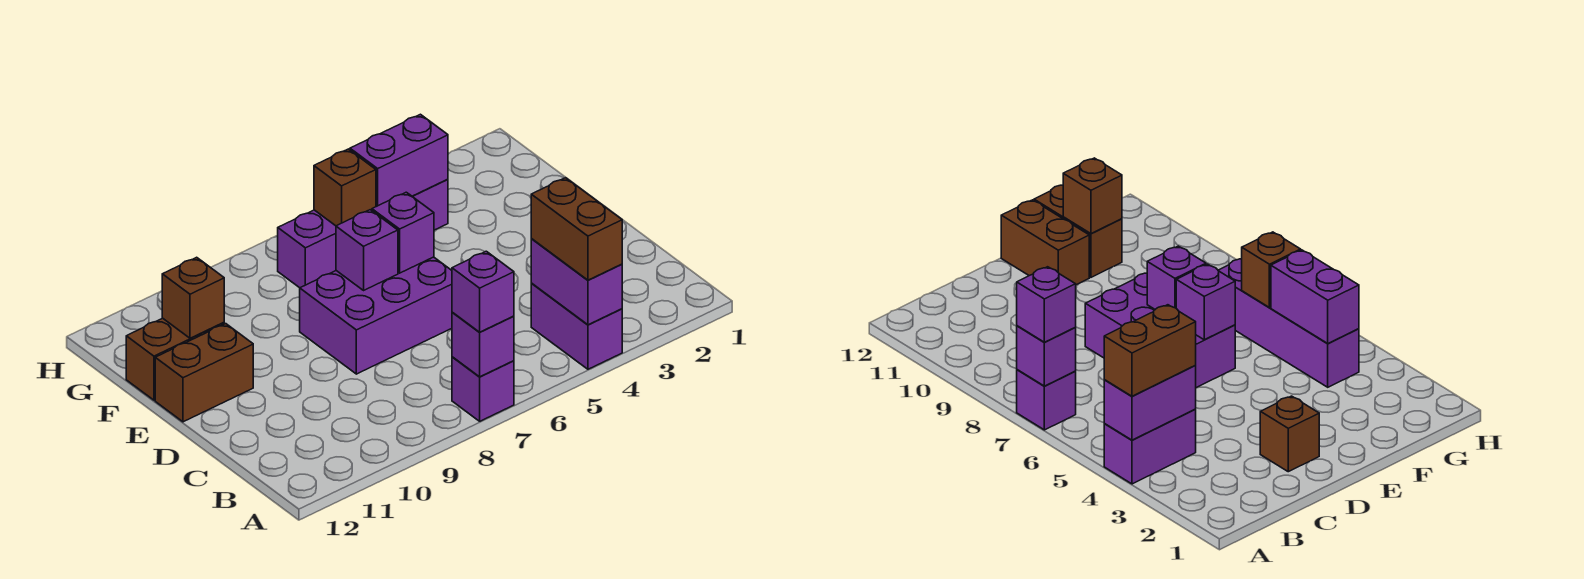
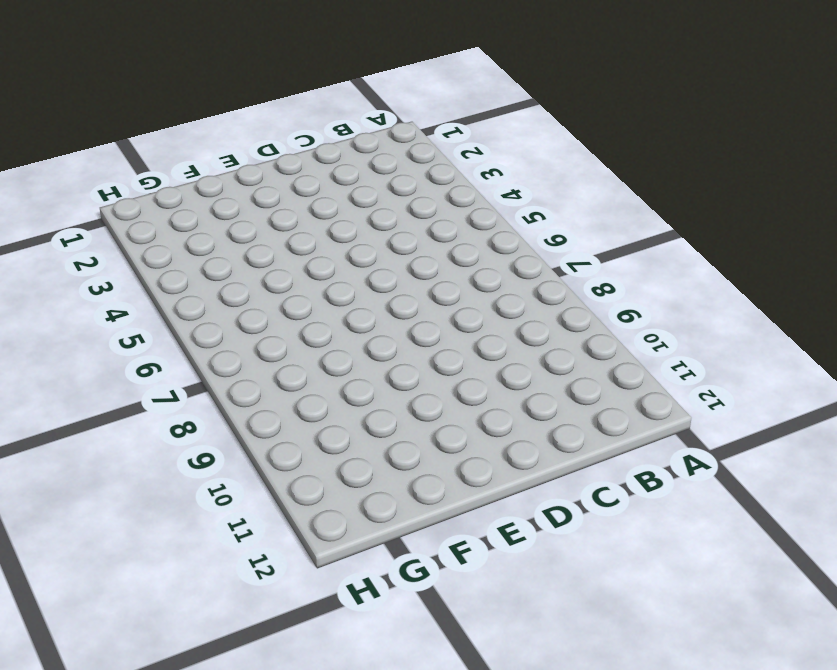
none -> purple 1x2 brick [531,284,622,369]
none -> purple 1x1 brick [452,357,514,421]
none -> brown 1x1 brick [1260,396,1319,472]

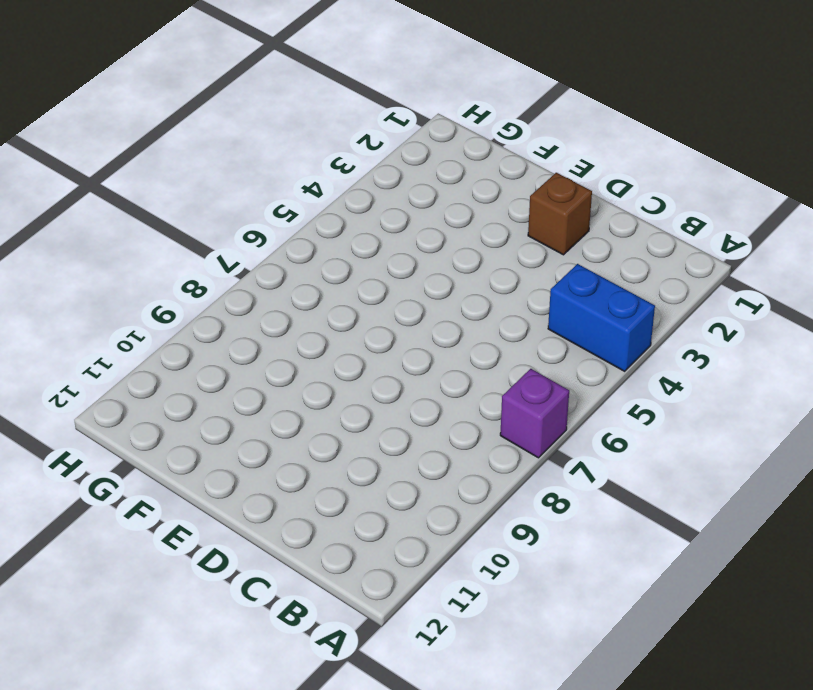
blue 1x2 brick [548,264,655,371] -> purple 1x2 brick [531,284,622,369]
none -> purple 2x3 brick [300,257,452,374]
none -> brown 1x2 brick [155,324,253,422]
none -> brown 1x2 brick [126,318,224,400]

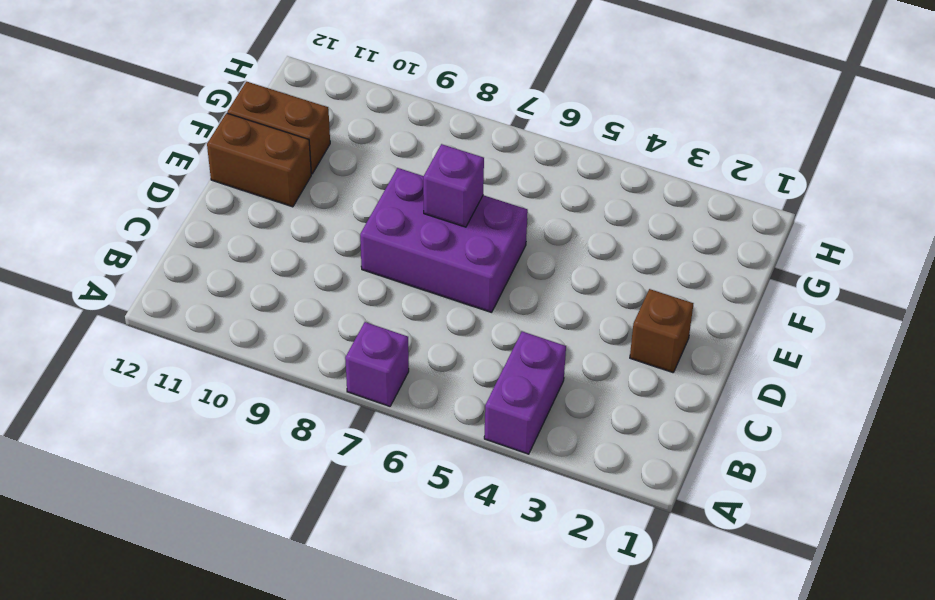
none -> purple 1x4 brick [278,179,448,288]
none -> purple 1x2 brick [531,239,622,325]
none -> purple 1x1 brick [452,313,514,377]

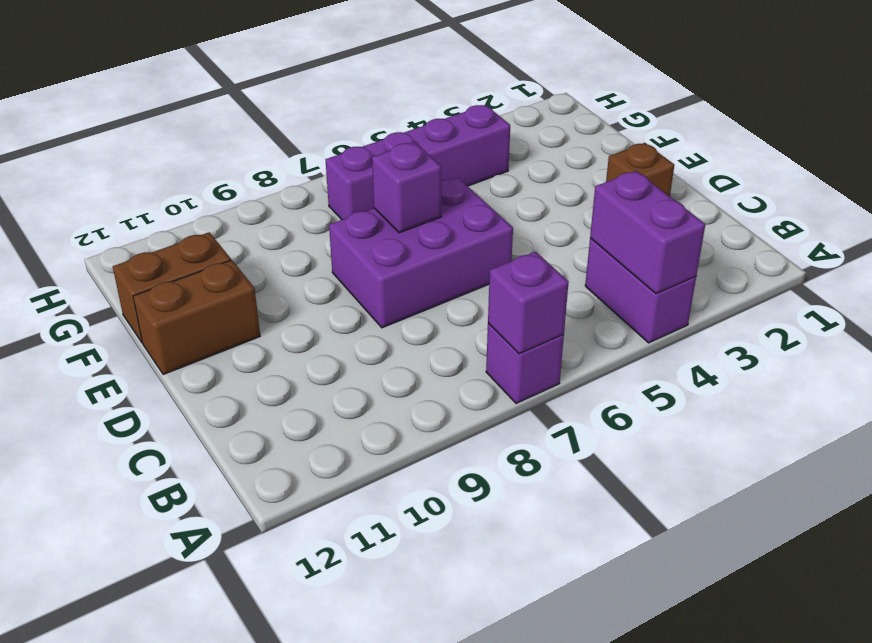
none -> purple 1x1 brick [372,192,434,273]
none -> brown 1x1 brick [162,257,224,338]
none -> purple 1x2 brick [350,114,448,207]

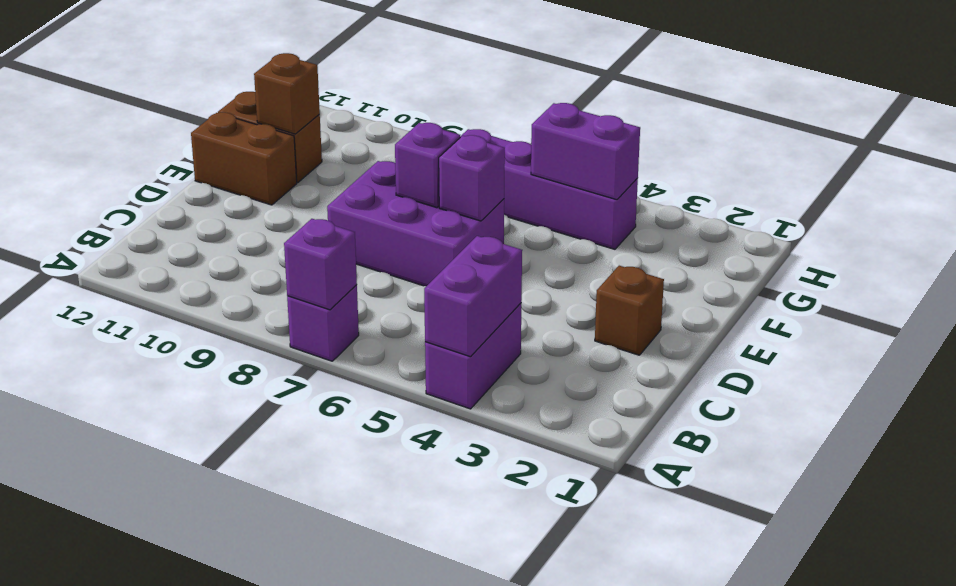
none -> brown 1x1 brick [314,149,376,226]
none -> brown 1x2 brick [531,178,622,280]
none -> purple 1x1 brick [452,251,514,332]

